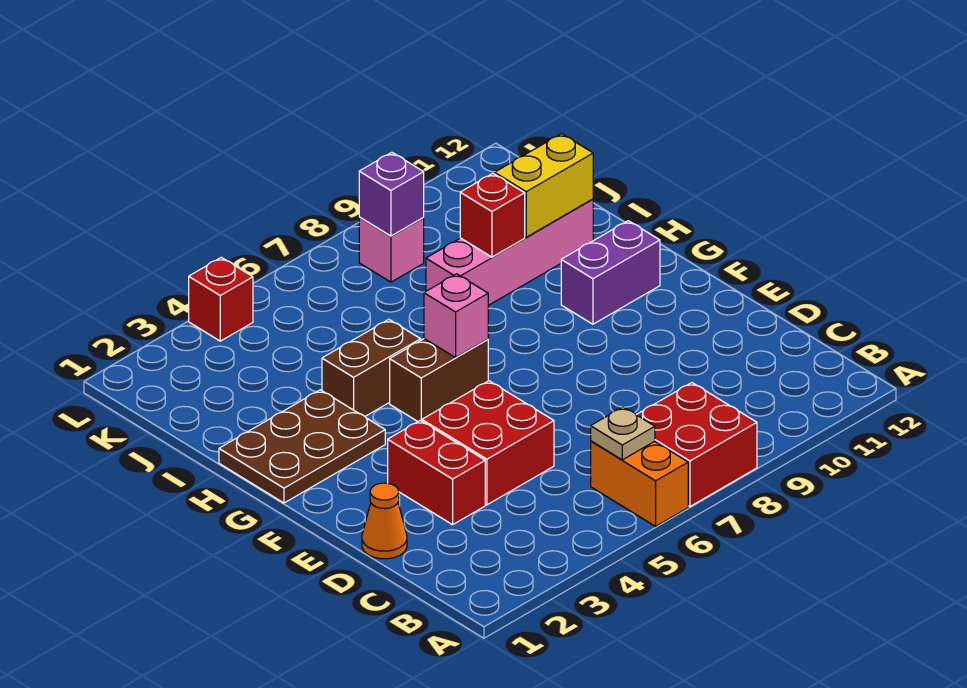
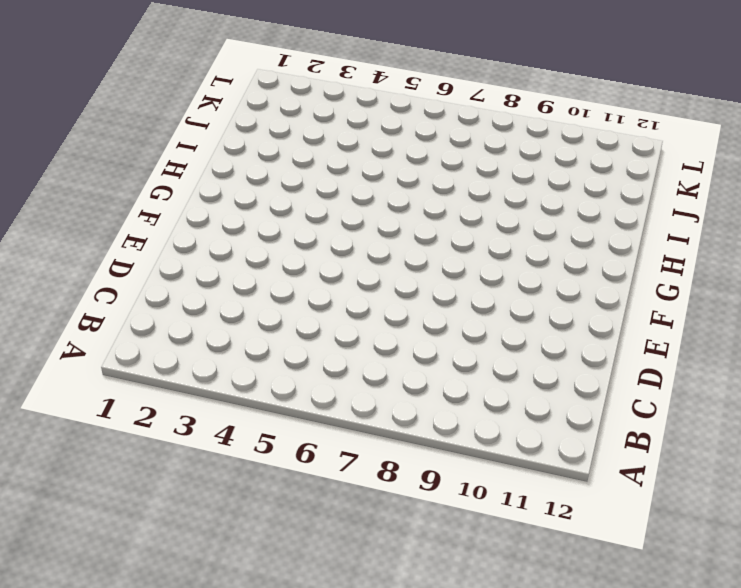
none -> orange 1x2 brick [591,441,688,526]
none -> red 2x2 brick [636,383,757,507]
none -> orange 1x1 cone [362,483,407,559]

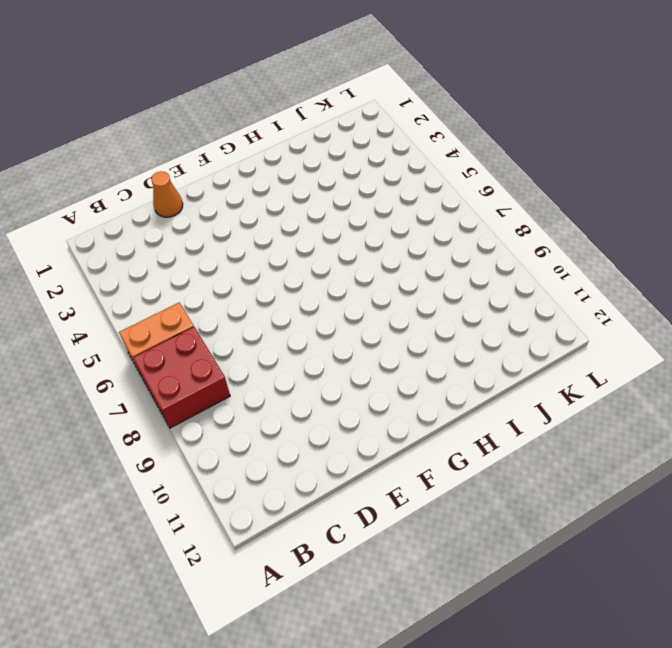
none -> red 1x2 brick [388,421,485,525]
none -> red 2x2 brick [422,381,554,505]
none -> brown 2x3 plate [219,390,385,503]

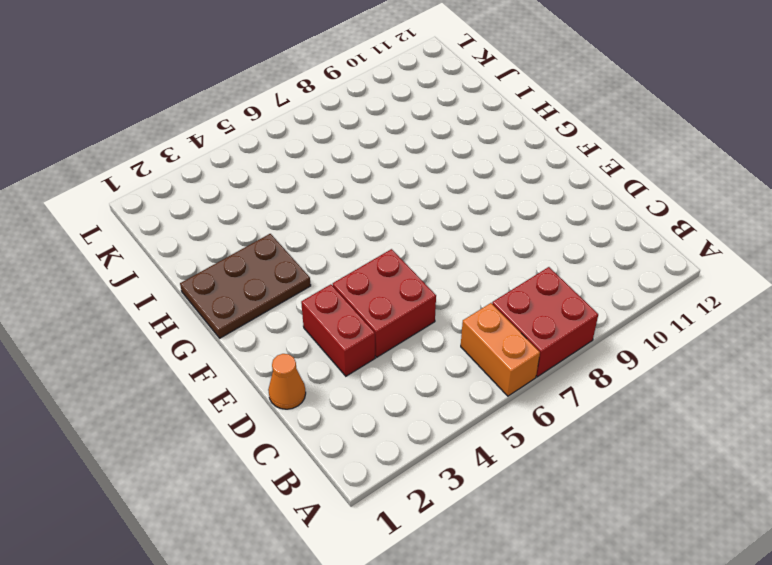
none -> brown 1x2 brick [390,339,488,421]
none -> purple 1x2 brick [561,221,660,324]
none -> brown 1x2 brick [322,320,421,416]

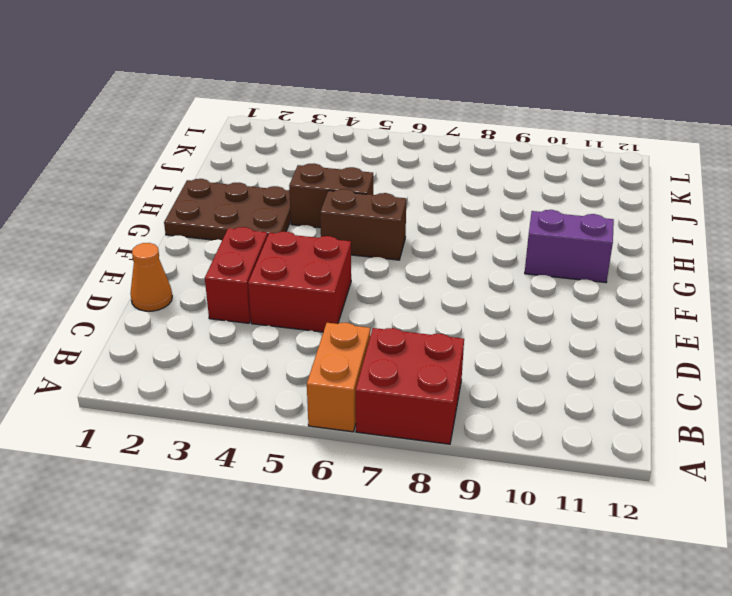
none -> pink 1x4 brick [426,199,593,305]
none -> pink 1x1 brick [359,217,424,282]
none -> red 1x1 brick [189,257,253,341]

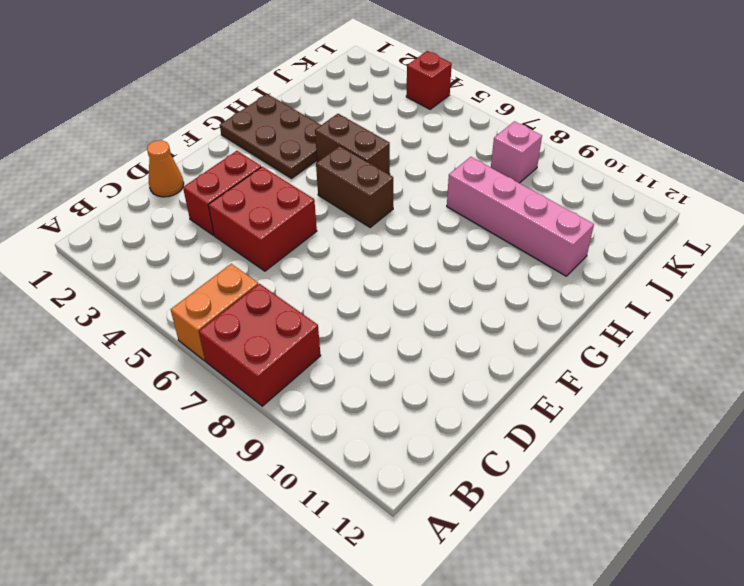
none -> purple 1x2 brick [561,221,660,324]
none -> tan 1x1 plate [591,407,655,460]
none -> pink 1x1 brick [424,274,488,358]

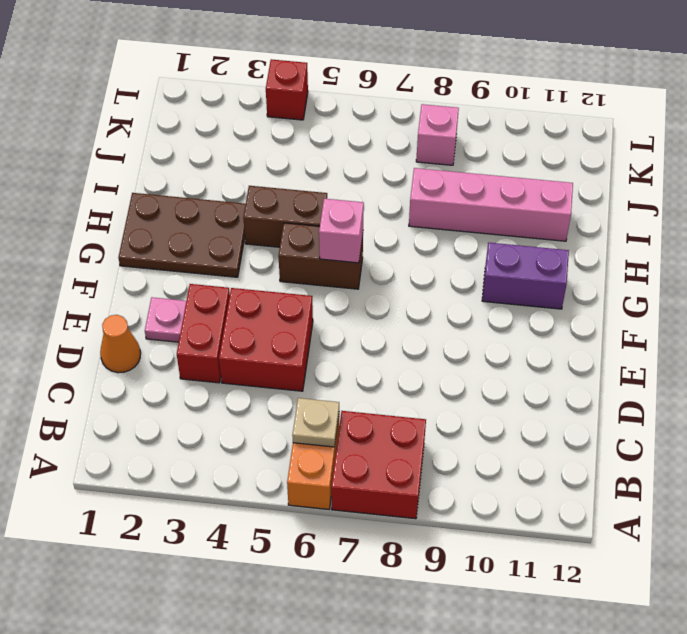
pink 1x1 plate [145,297,186,342] -> none
none -> red 1x1 brick [460,173,525,257]
none -> yellow 1x2 brick [495,134,593,237]
none -> purple 1x1 brick [359,152,424,236]

